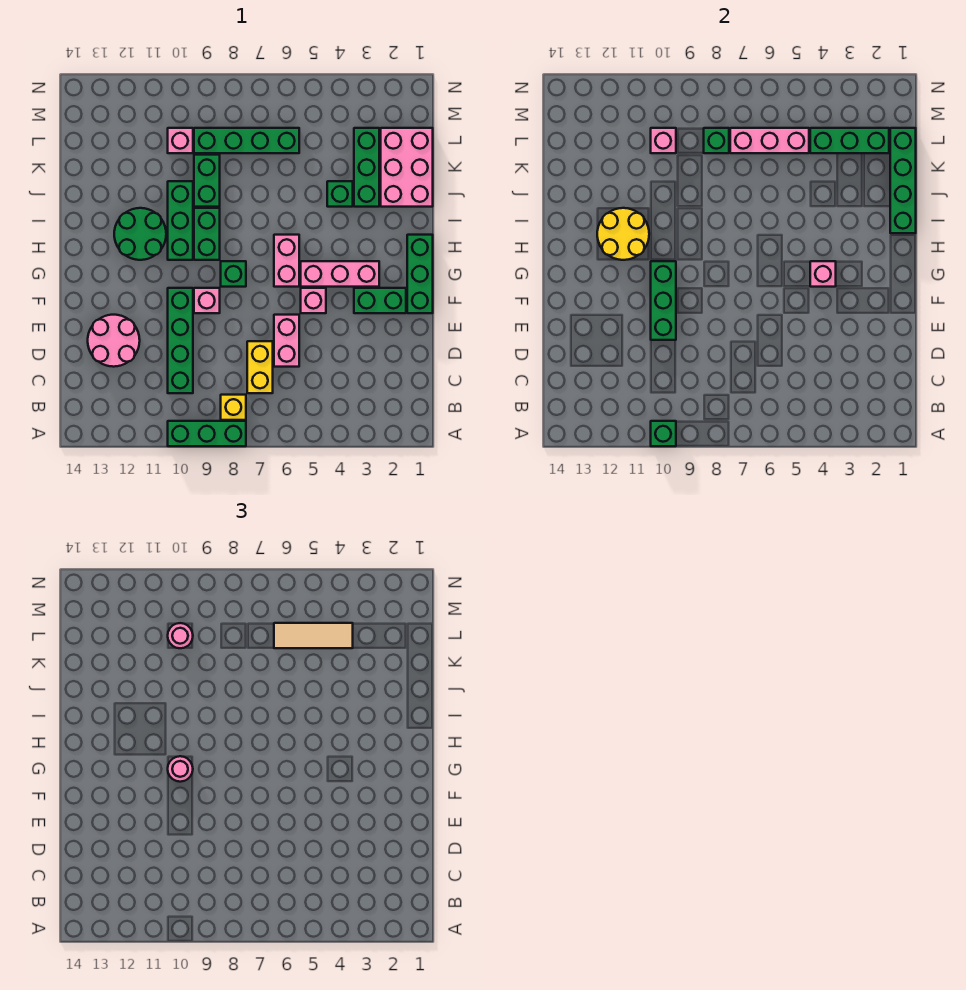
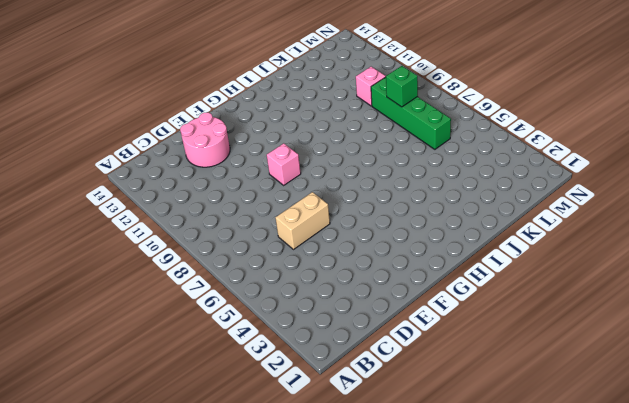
tan 1x2 brick [276,192,330,250] -> pink 1x2 brick [274,315,299,367]
none -> green 1x3 brick [168,421,246,446]
none -> yellow 1x1 brick [221,395,246,420]
none -> yellow 1x2 brick [247,341,273,393]
none -> green 1x4 brick [168,288,193,393]

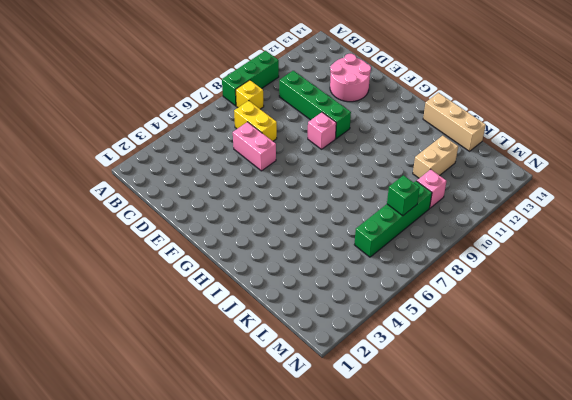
tan 1x3 brick [423,93,486,151] -> none
tan 1x2 brick [413,136,458,178] -> none
none -> green 1x3 brick [407,235,433,313]
none -> green 1x2 brick [354,288,406,313]
none -> pink 1x1 brick [301,288,326,313]
none -> pink 1x3 brick [301,261,379,287]

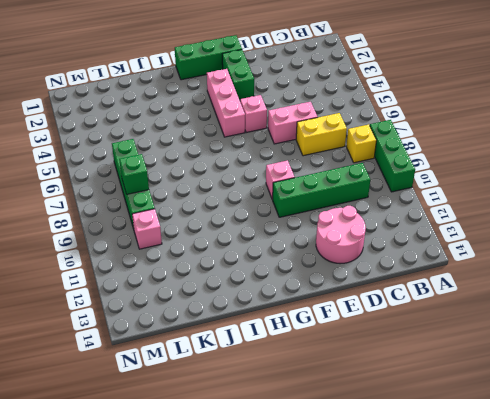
none -> pink 1x2 brick [274,235,299,287]
none -> green 1x1 brick [221,261,246,287]
none -> green 1x2 brick [194,208,220,260]
none -> green 1x3 brick [168,181,193,260]

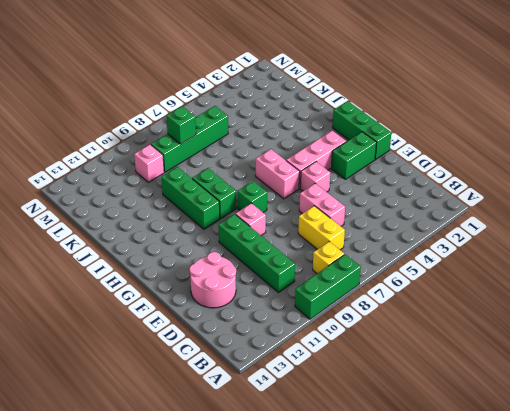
none -> green 2x2 round brick [114,208,166,260]
none -> pink 2x3 brick [381,128,433,207]
none -> green 1x3 brick [354,128,379,207]
none -> green 1x1 brick [327,181,353,207]

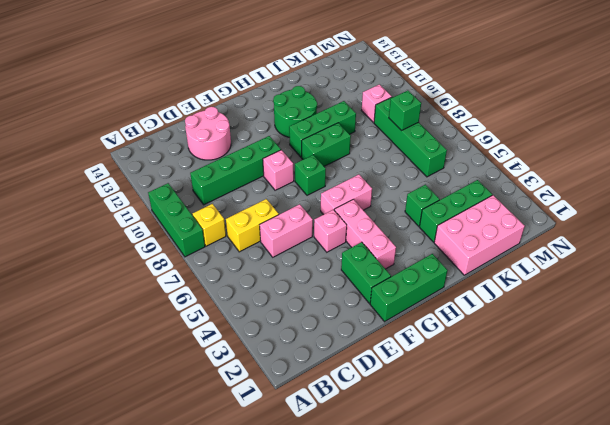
none -> green 1x2 brick [194,155,220,207]
none -> green 1x1 brick [651,421,676,446]
none -> green 1x3 brick [651,261,676,340]
none -> pink 1x1 brick [810,261,836,287]

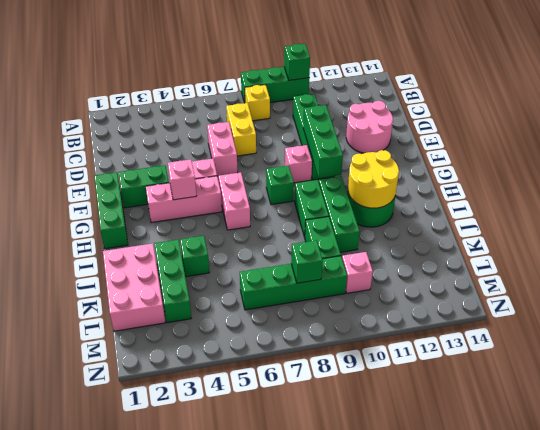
none -> green 1x4 brick [890,128,916,233]
none -> green 1x3 brick [810,128,889,153]
none -> pink 1x3 brick [730,128,809,153]
none -> pink 1x1 brick [651,128,676,153]

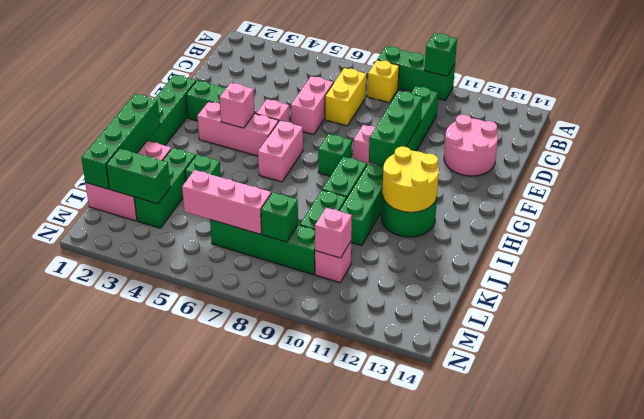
green 1x2 brick [106,148,170,204] -> green 1x3 brick [810,128,889,153]
none -> pink 1x1 round brick [168,756,193,782]
none -> tan 1x3 tile [274,623,353,648]
none -> pink 1x1 round brick [168,623,193,648]

